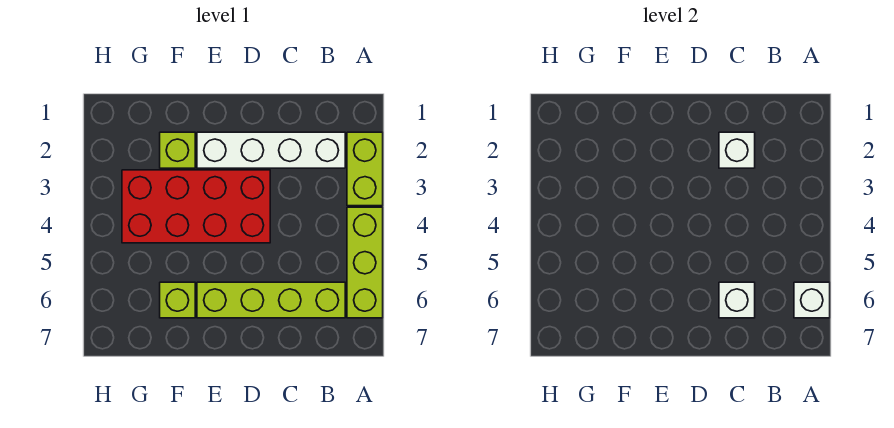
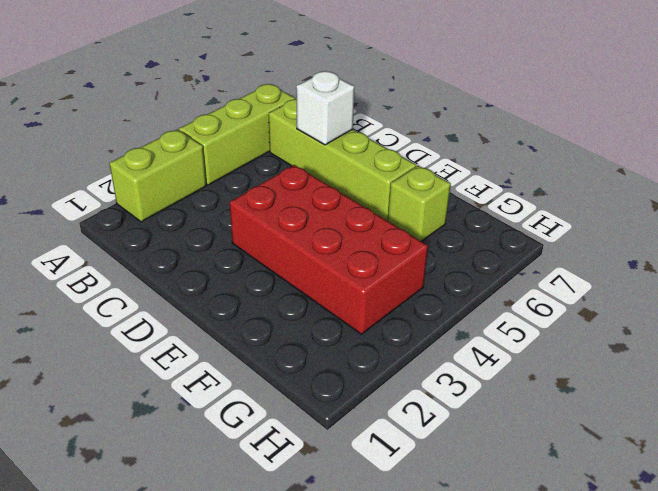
none -> white 1x4 brick [197,132,345,168]
none -> lime 1x1 brick [160,132,195,168]

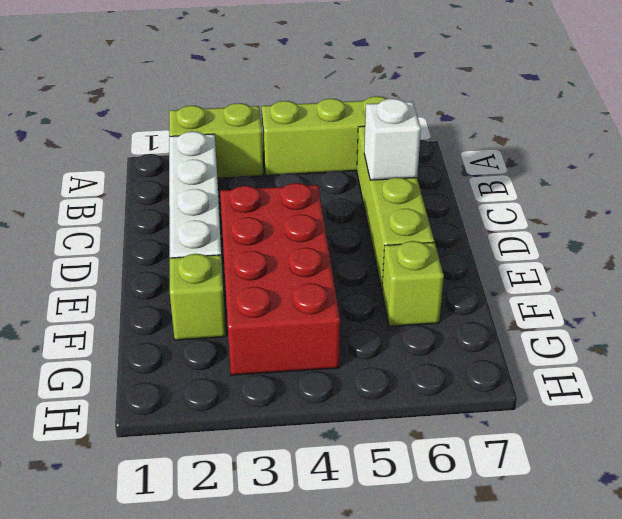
none -> white 1x1 brick [794,282,830,318]
none -> white 1x1 brick [719,132,755,168]

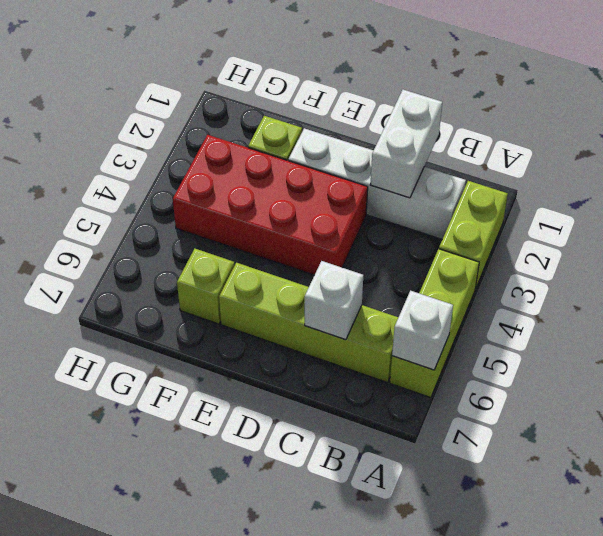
white 1x2 brick [370,90,442,198] -> white 1x1 brick [719,132,755,168]

